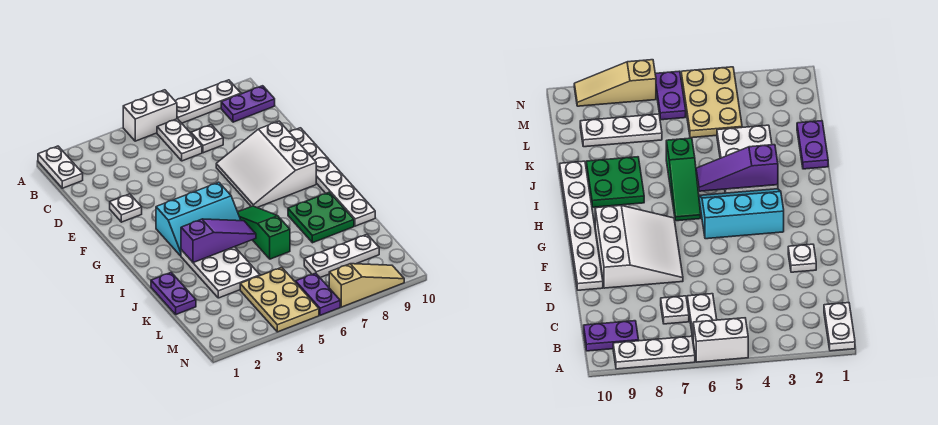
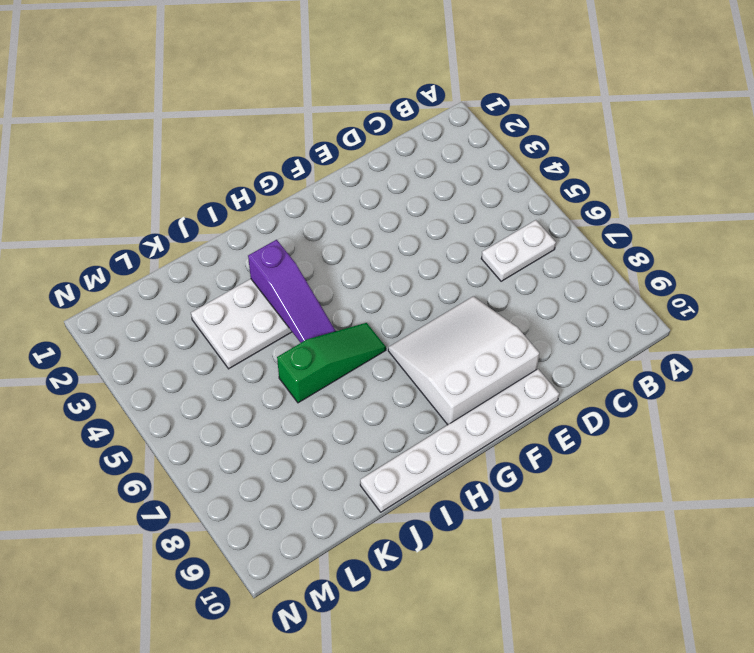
none -> white 1x2 plate [38,146,83,188]
none -> white 1x2 brick [123,90,177,141]
none -> white 1x3 plate [175,80,241,123]

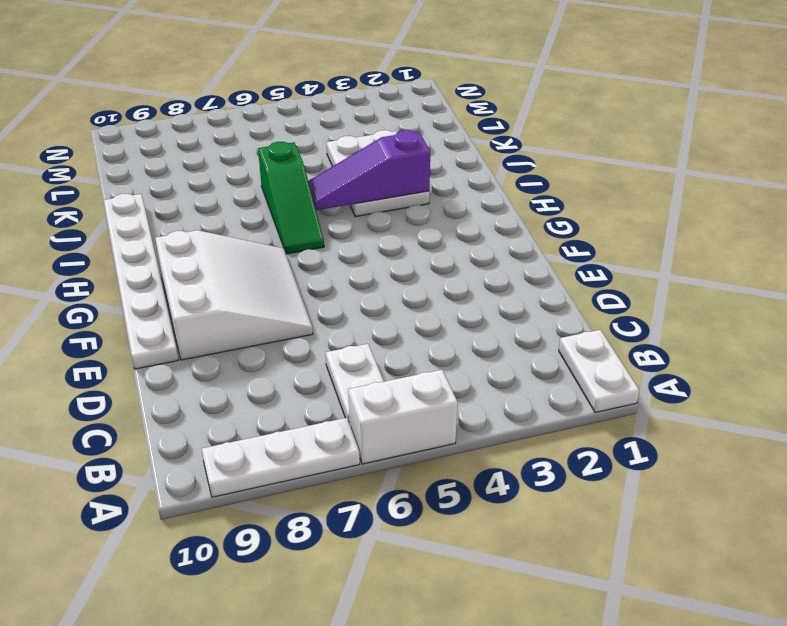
none -> purple 1x2 plate [221,86,275,122]
none -> white 1x1 plate [191,125,223,153]
none -> white 1x1 plate [110,194,142,222]

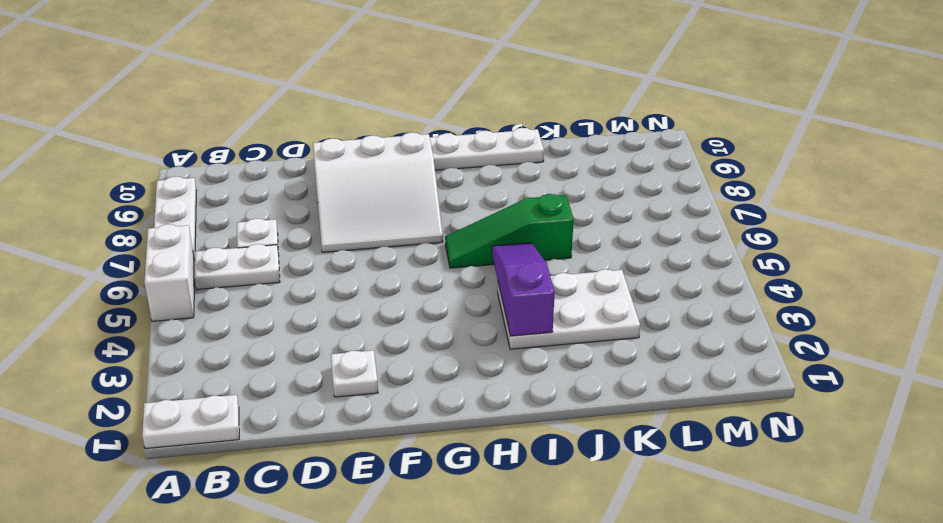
none -> purple 1x2 plate [221,86,275,122]
none -> cyan 2x3 slope [156,182,241,256]
none -> green 2x2 plate [288,192,354,243]

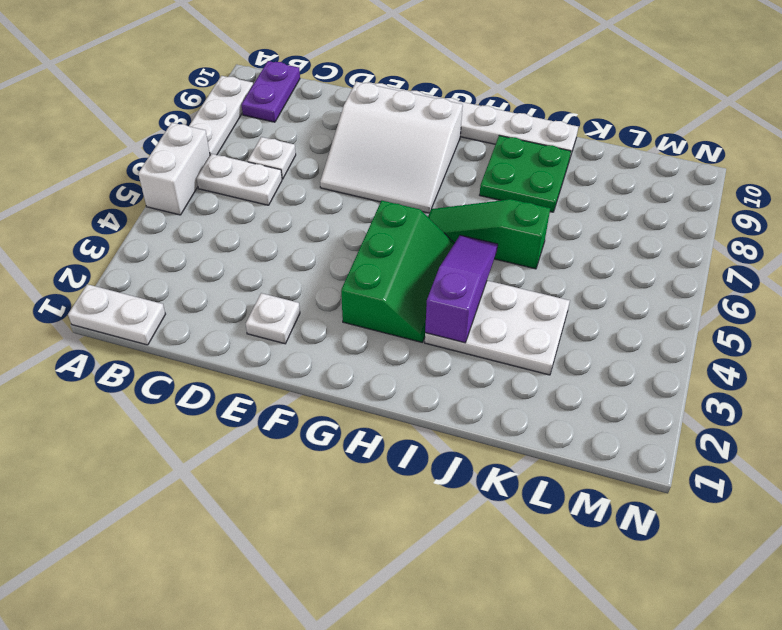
green 2x3 slope [341,200,454,343] -> cyan 2x3 slope [156,182,241,256]
none -> purple 1x2 plate [151,272,196,314]
none -> tan 2x3 plate [240,267,319,332]
none -> white 1x3 plate [304,234,379,278]

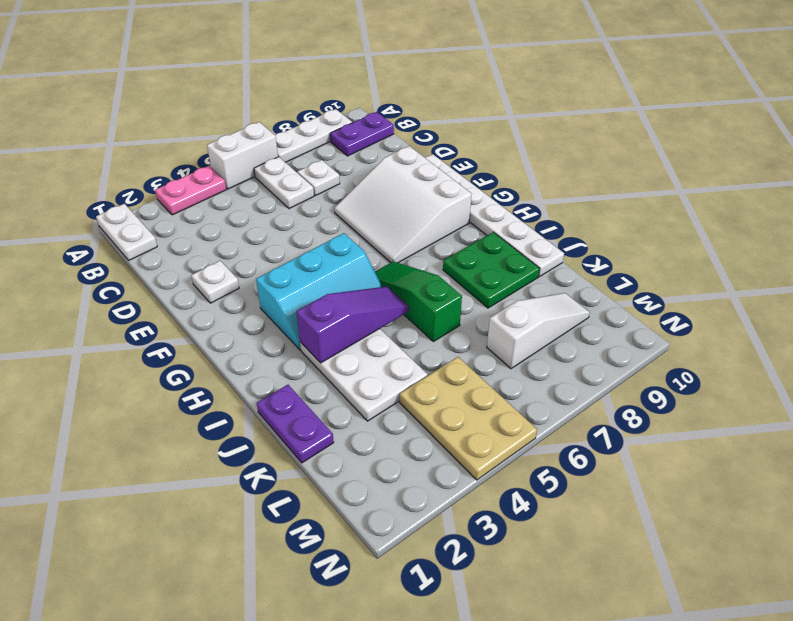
pink 1x2 plate [155,166,226,215] -> none
white 1x3 slope [487,293,590,369] -> white 1x3 plate [304,234,379,278]
none -> purple 1x2 plate [295,273,340,315]
none -> tan 1x3 slope [329,264,404,307]

